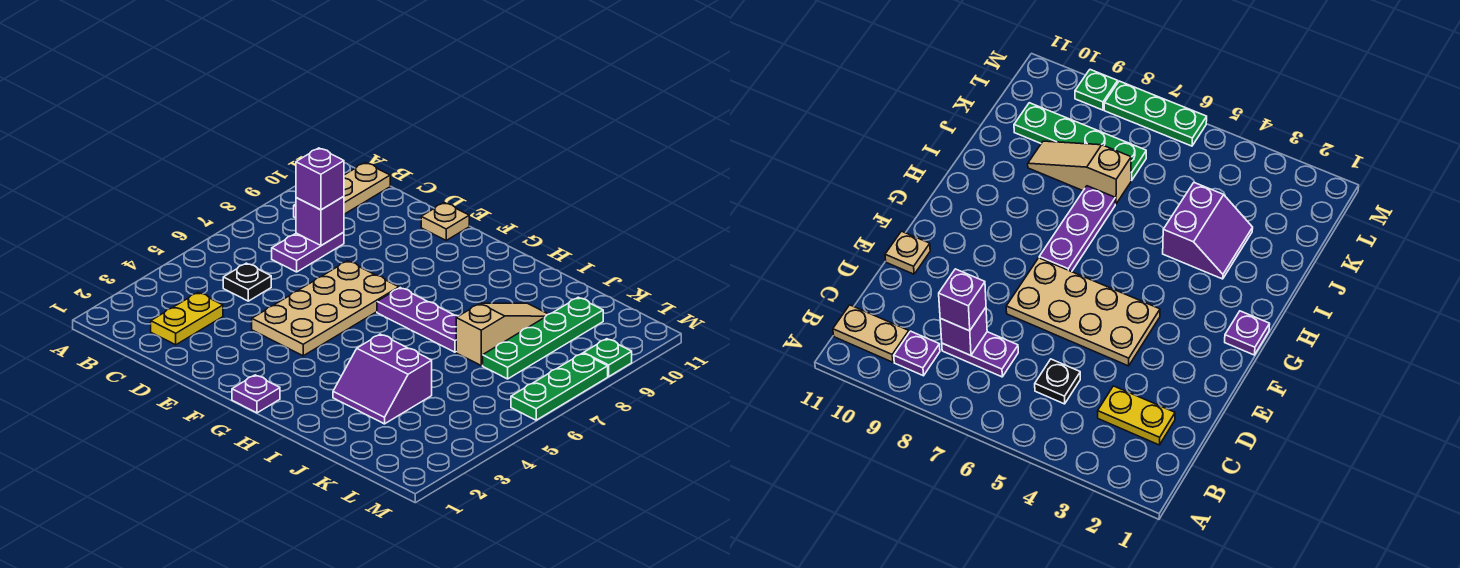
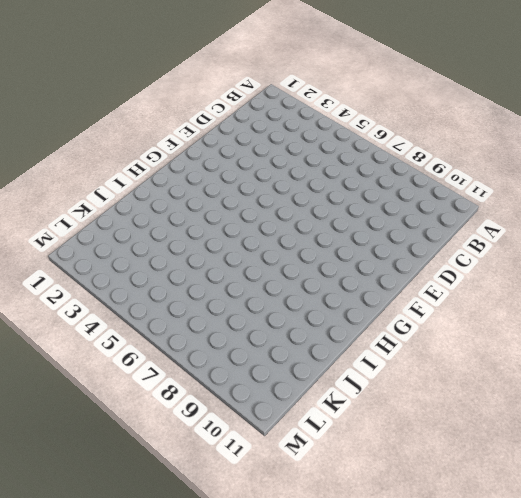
none -> purple 1x1 plate [894,331,940,376]
none -> tan 1x2 plate [344,163,390,214]
none -> yellow 1x2 plate [151,293,223,345]

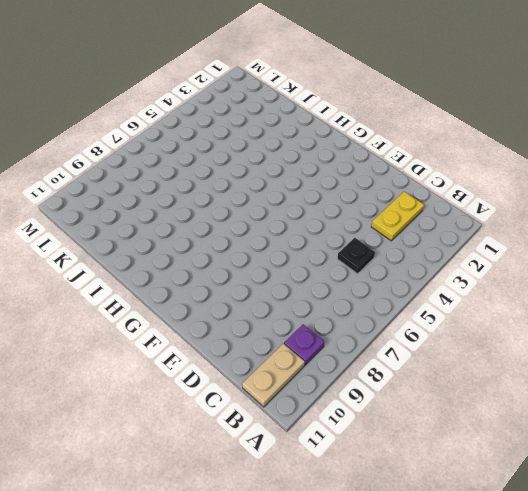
none -> purple 1x2 plate [272,232,344,272]
none -> tan 2x4 plate [252,261,399,356]
none -> tan 1x1 plate [421,203,469,240]

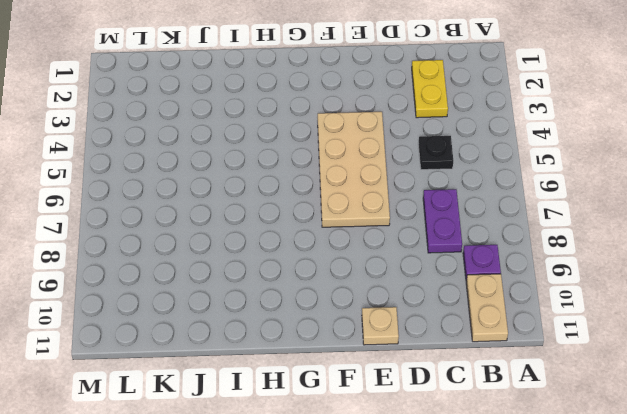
none -> purple 1x1 plate [232,375,280,413]
none -> purple 1x3 plate [377,288,458,352]
none -> purple 2x2 slope [333,334,432,424]

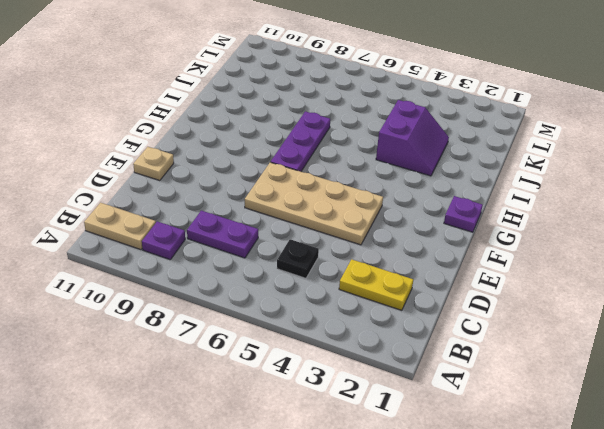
none -> tan 1x3 slope [456,303,548,365]
none -> green 1x4 plate [483,297,603,379]
none -> green 1x3 plate [511,353,608,420]

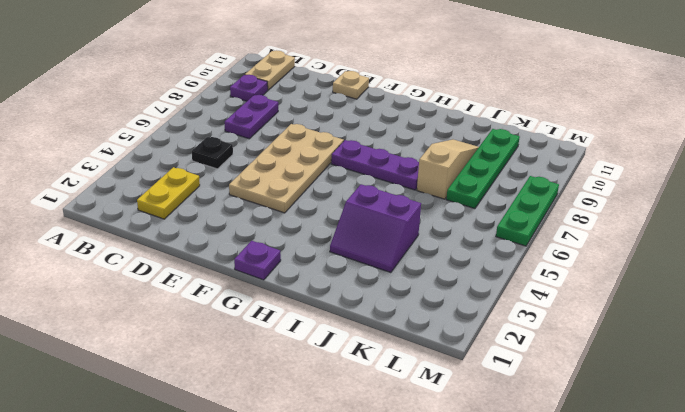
none -> green 1x1 plate [584,339,632,376]
none -> purple 1x1 brick [296,196,344,246]
none -> purple 1x1 brick [296,148,344,210]

